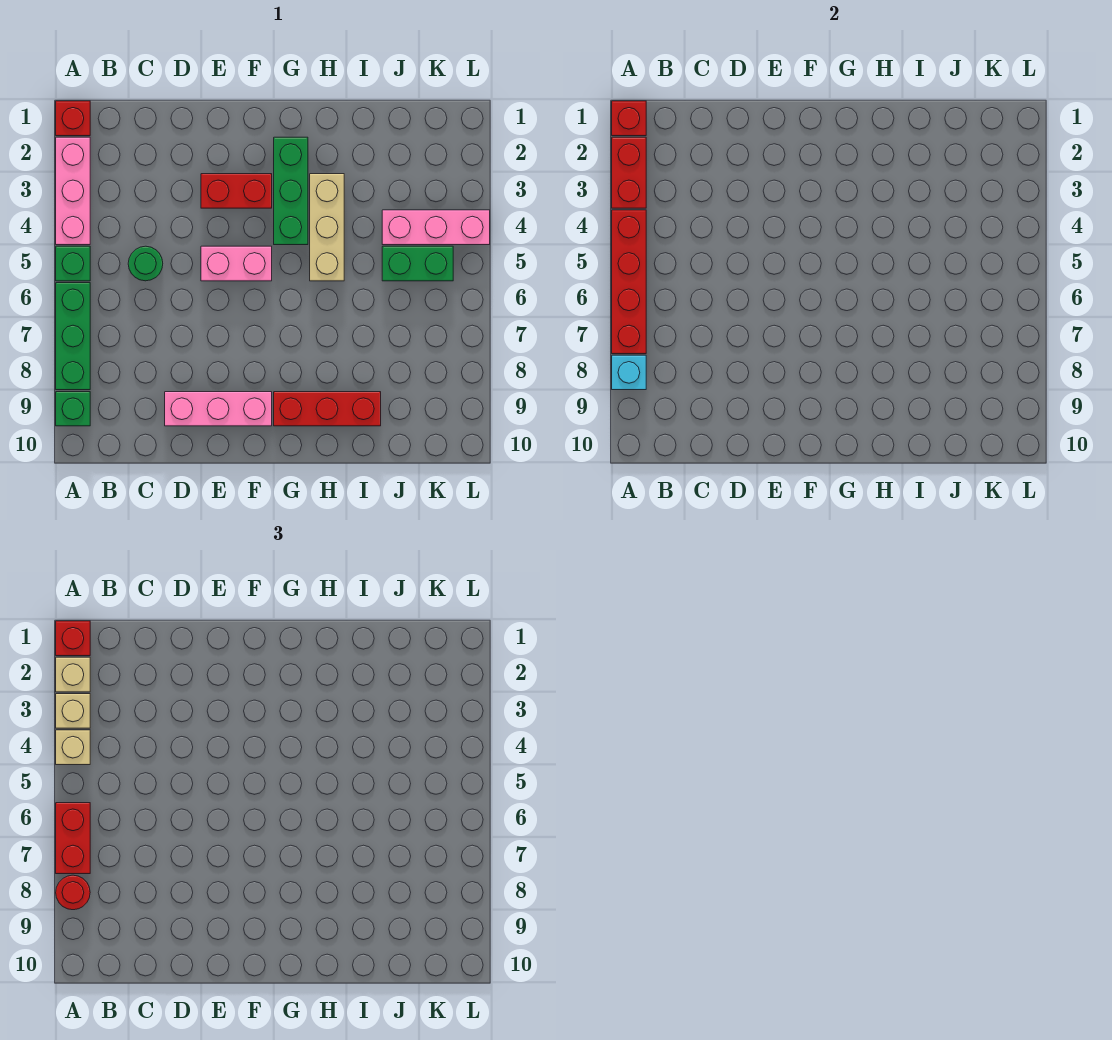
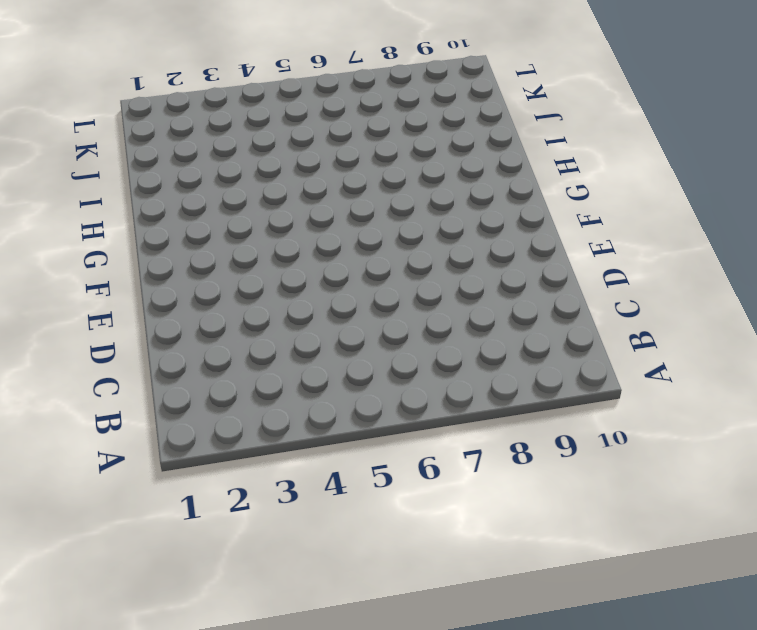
none -> red 1x1 brick [56,101,90,136]
none -> pink 1x3 brick [56,137,90,245]
none -> green 1x1 brick [56,246,90,281]

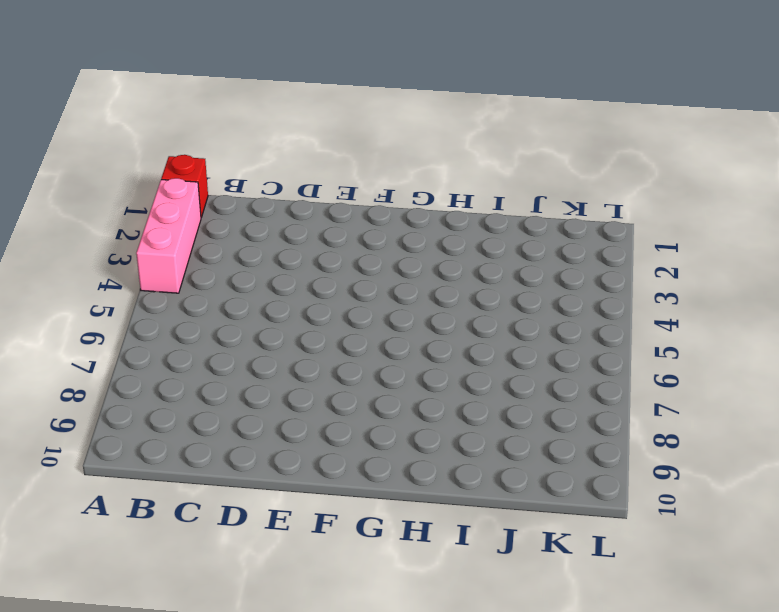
none -> green 1x1 brick [56,246,90,281]
none -> green 1x3 brick [56,283,90,390]
none -> green 1x1 brick [56,392,90,426]

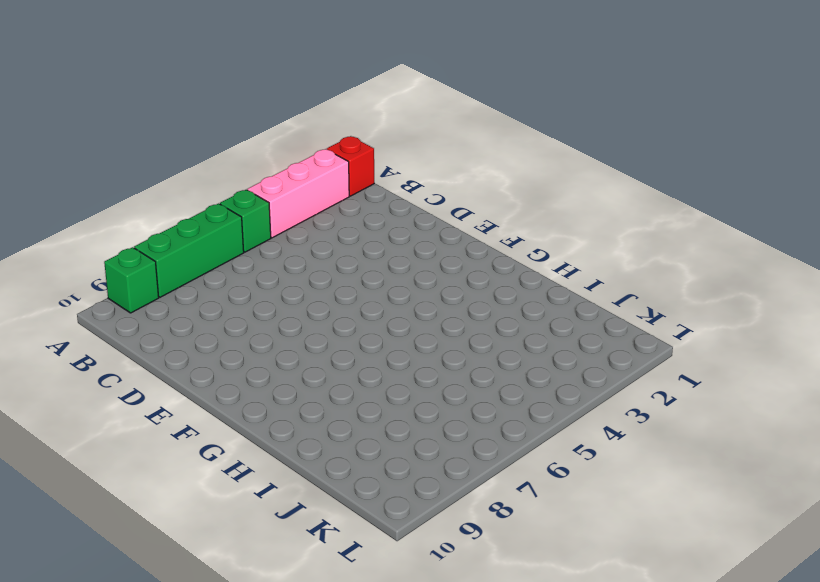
none -> green 1x1 round brick [128,246,163,281]
none -> pink 1x3 brick [165,392,272,426]
none -> red 1x2 brick [201,174,272,208]

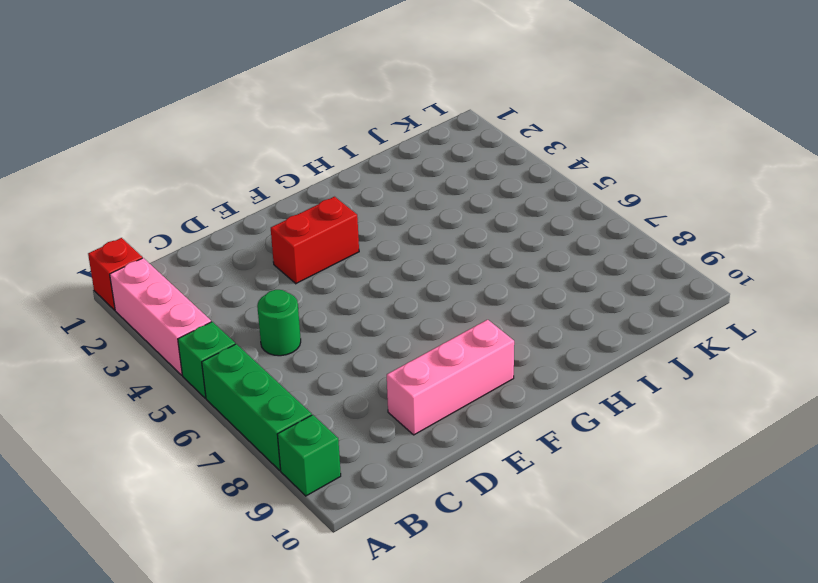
none -> pink 1x2 brick [201,246,272,281]
none -> green 1x3 brick [274,137,308,245]
none -> red 1x3 brick [274,392,381,426]

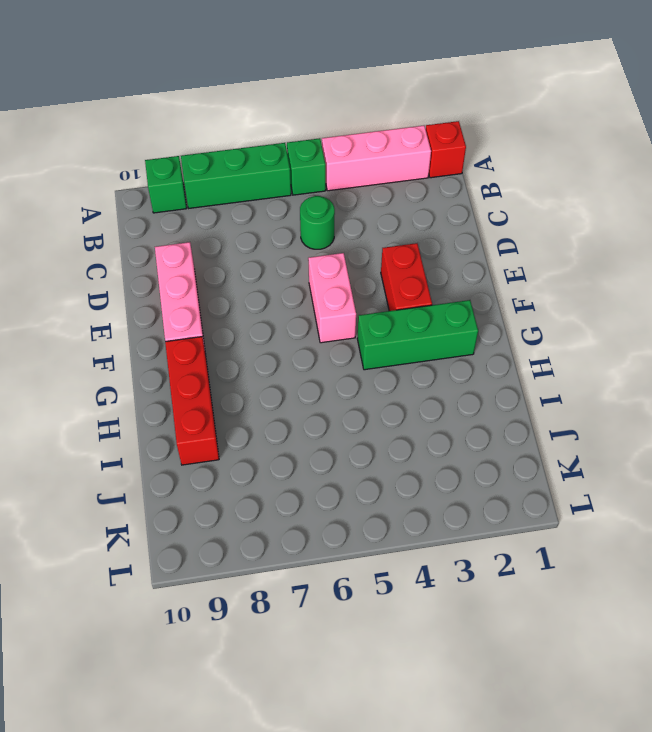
none -> tan 1x3 brick [310,174,344,281]
none -> pink 1x3 brick [382,210,490,245]
none -> green 1x2 brick [382,246,453,281]

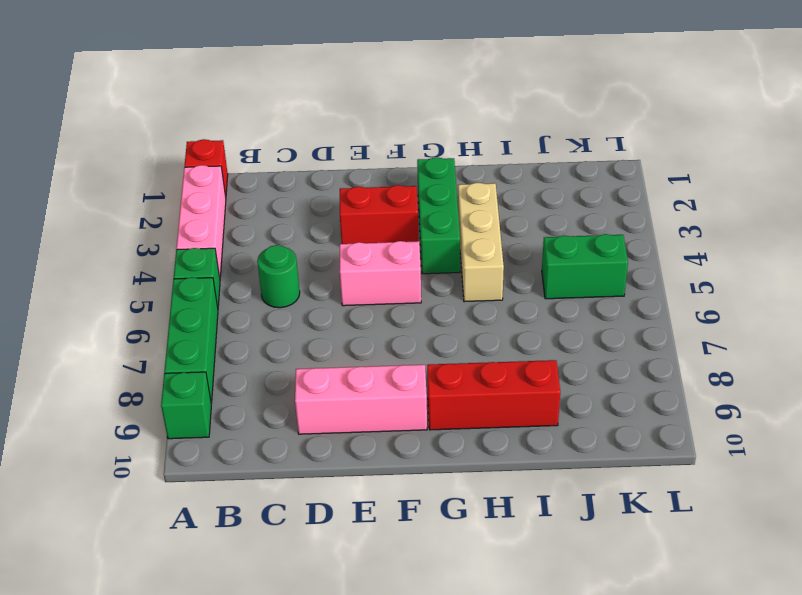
none -> pink 1x3 brick [382,210,490,245]
none -> red 1x1 brick [612,101,646,136]
none -> red 1x2 brick [612,137,646,208]

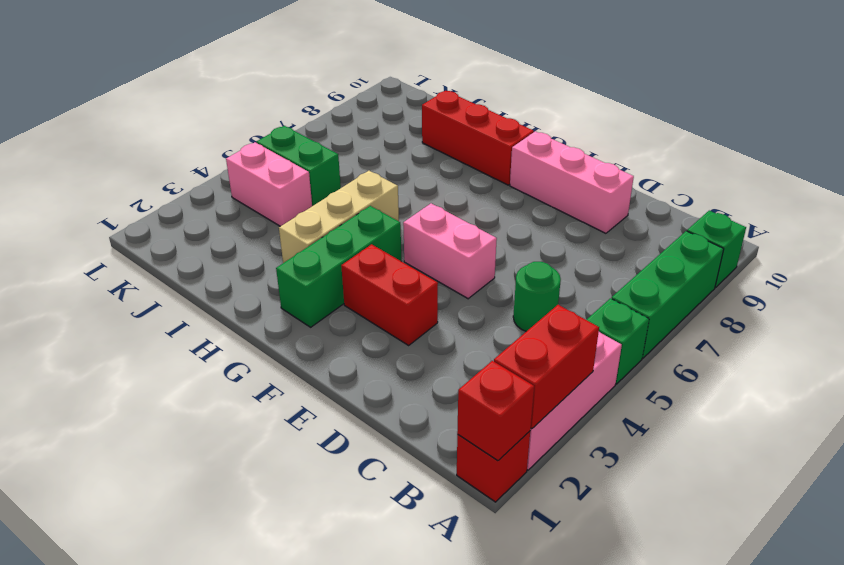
pink 1x2 brick [226,142,312,226] -> pink 1x3 brick [382,210,490,245]
none -> red 1x4 brick [612,210,646,354]
none -> cyan 1x1 brick [612,355,646,390]
none -> red 1x1 brick [56,621,90,656]

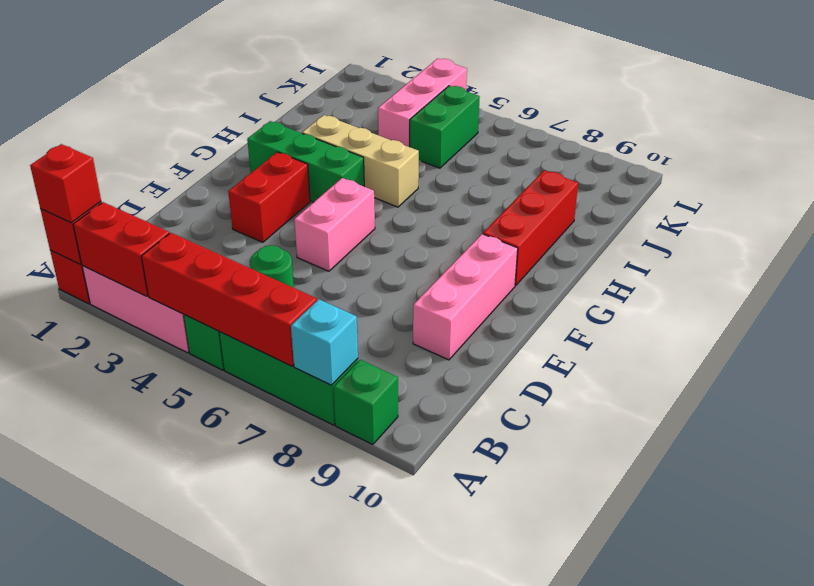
none -> tan 1x1 brick [56,657,90,692]
none -> tan 1x1 brick [56,694,90,728]
none -> tan 1x1 brick [56,730,90,765]

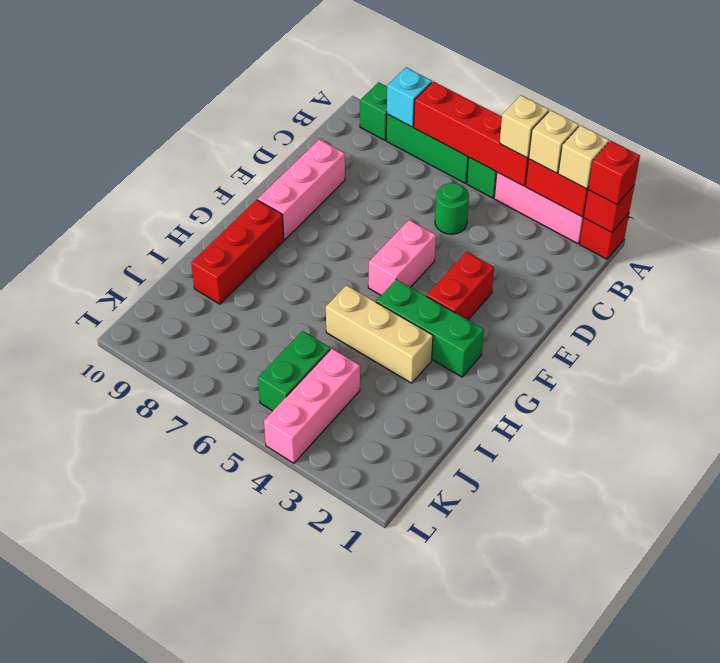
none -> red 1x2 brick [56,803,90,874]
none -> red 1x1 round brick [56,875,90,910]

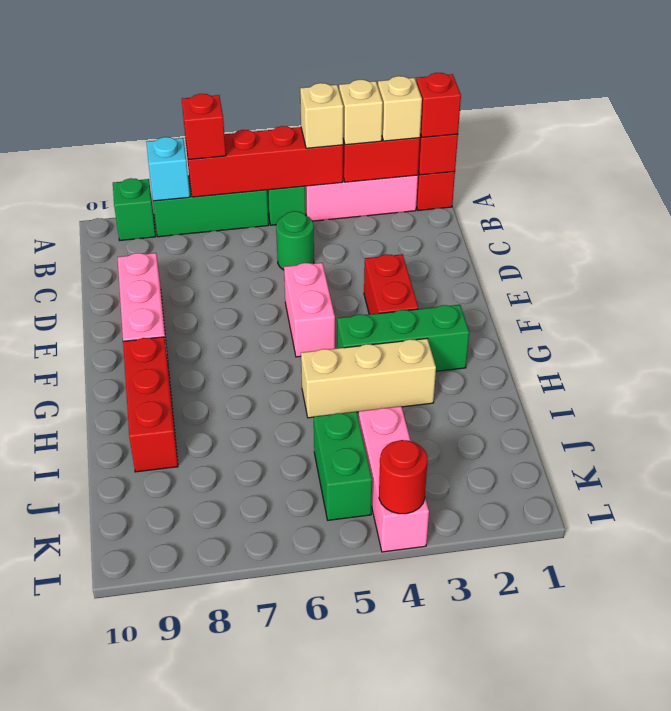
red 1x1 brick [182,94,226,160] -> red 1x2 brick [56,803,90,874]
red 1x1 round brick [379,440,427,514] -> red 1x1 round brick moved to [56,875,90,910]

